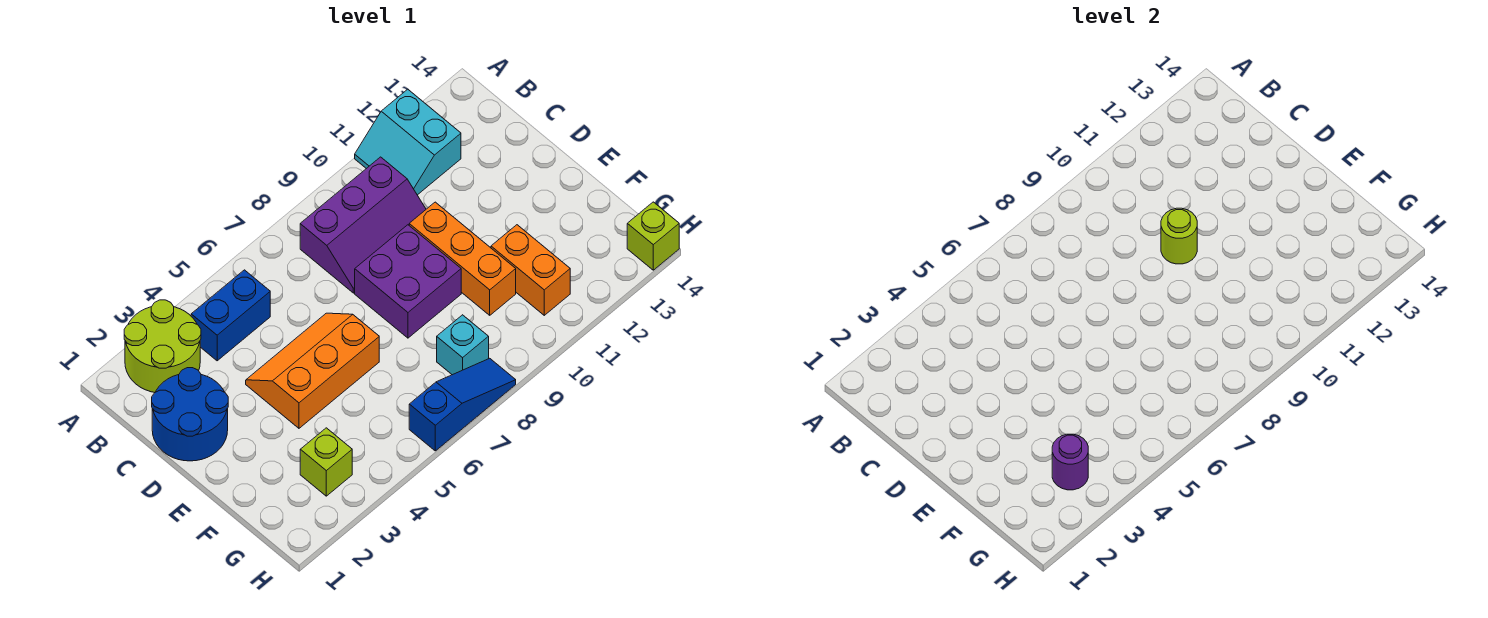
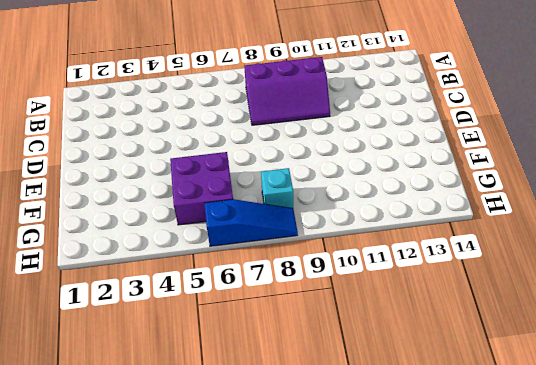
purple 2x2 brick [170,152,233,225] -> purple 2x2 brick moved to [355,225,461,338]
none -> lime 2x2 round brick [124,300,201,392]
none -> cyan 2x2 slope [355,89,461,195]
none -> blue 1x2 brick [191,270,270,361]

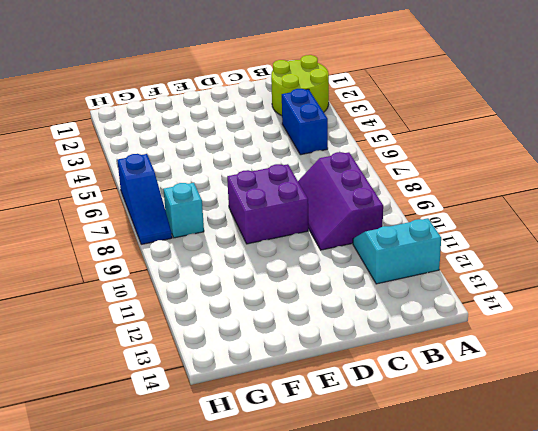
none -> blue 2x2 round brick [152,368,228,461]
none -> orange 2x3 slope [246,313,379,428]
none -> orange 1x3 brick [409,202,516,315]

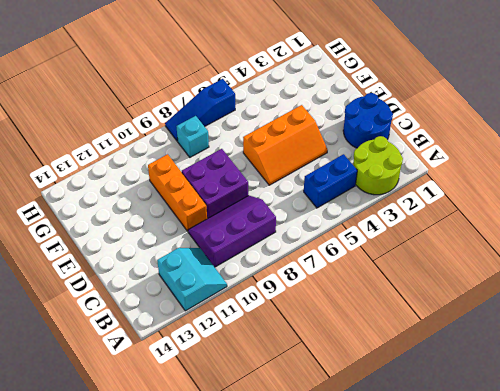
none -> orange 1x2 brick [491,225,570,315]
none -> lime 1x1 brick [300,428,352,496]
none -> lime 1x1 brick [627,202,679,270]

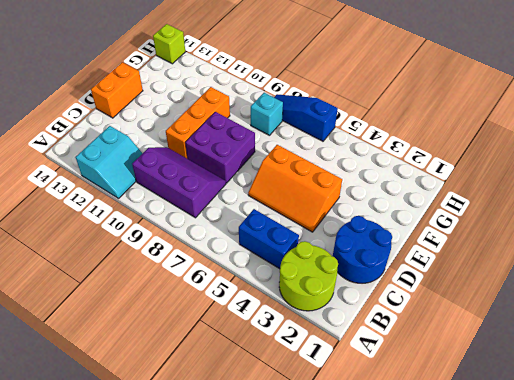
orange 1x2 brick [91,62,143,118] -> orange 1x2 brick moved to [491,225,570,315]
none -> lime 1x1 brick [300,428,352,496]
none -> lime 1x1 round brick [1161,208,1197,264]
none -> purple 1x1 round brick [1052,434,1088,490]

